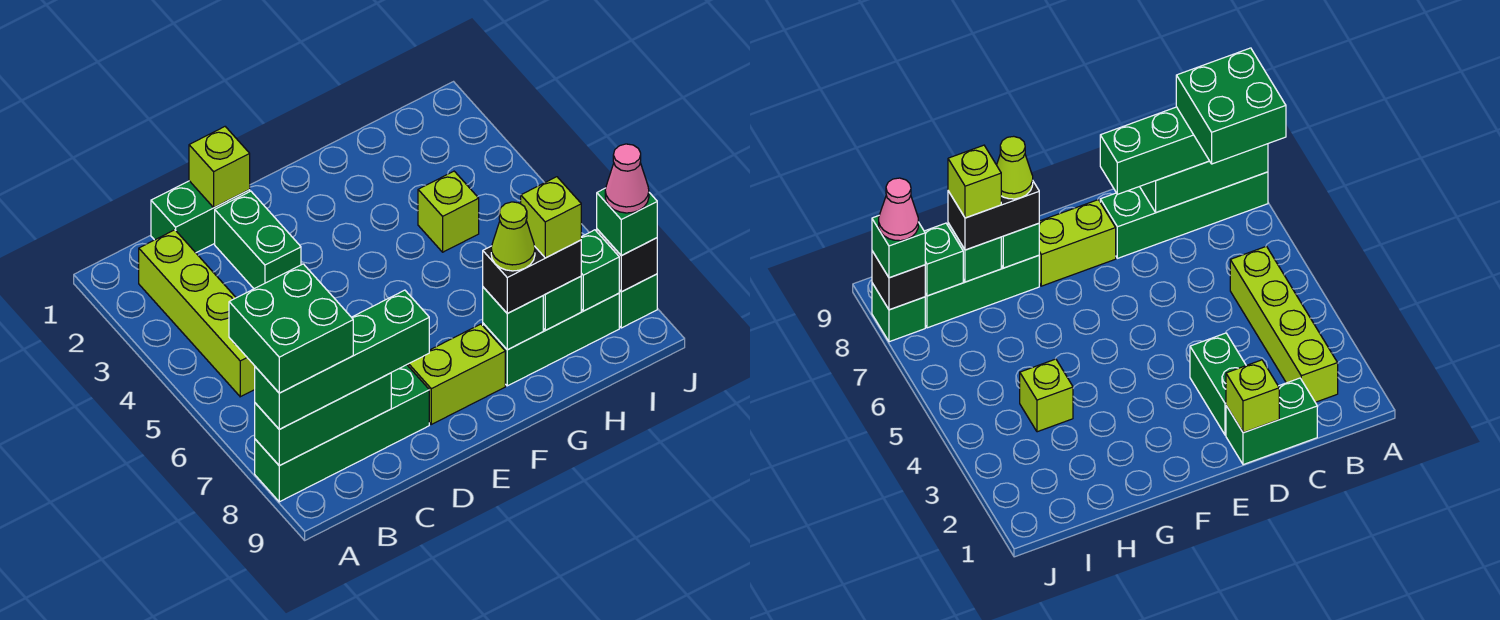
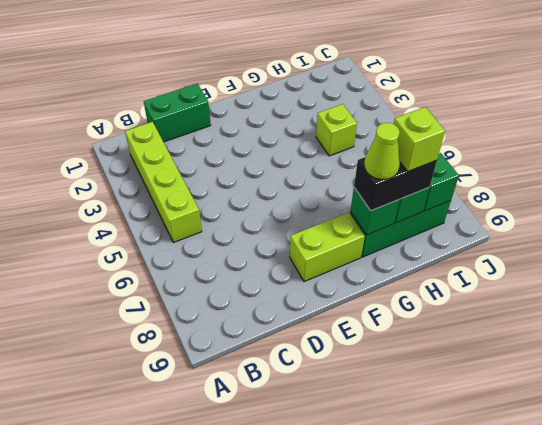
none -> green 1x4 brick [255,365,429,502]
none -> green 1x2 brick [215,191,301,289]
none -> green 1x1 brick [619,274,657,328]

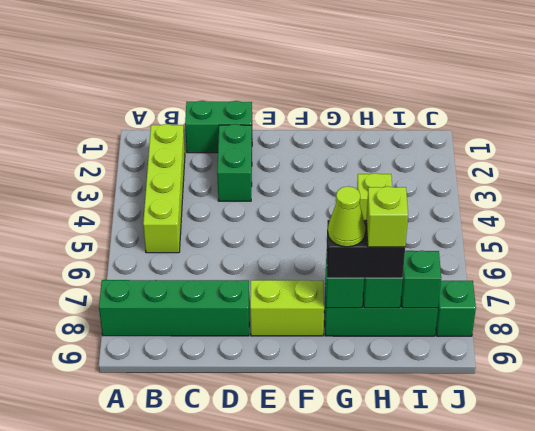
none -> green 1x3 brick [255,373,391,466]
none -> lime 1x1 brick [189,127,250,207]
none -> black 1x1 brick [597,229,657,292]

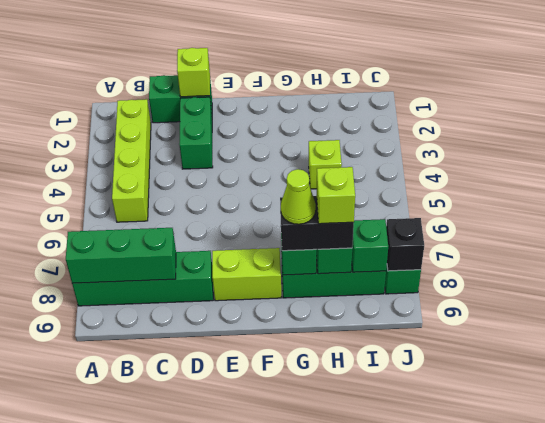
none -> green 1x4 brick [255,290,429,429]
none -> green 1x1 brick [597,188,657,256]
none -> green 2x2 brick [229,264,353,393]

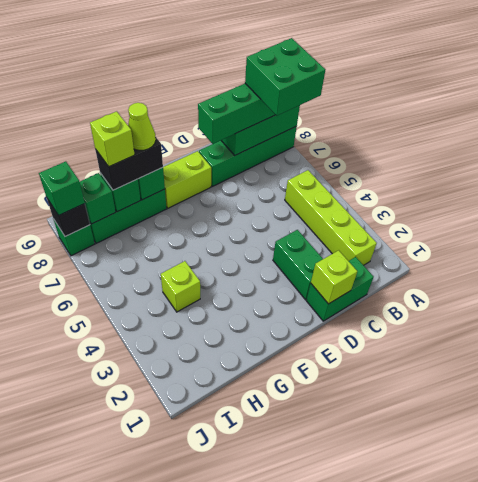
none -> pink 1x1 cone [605,144,649,213]

